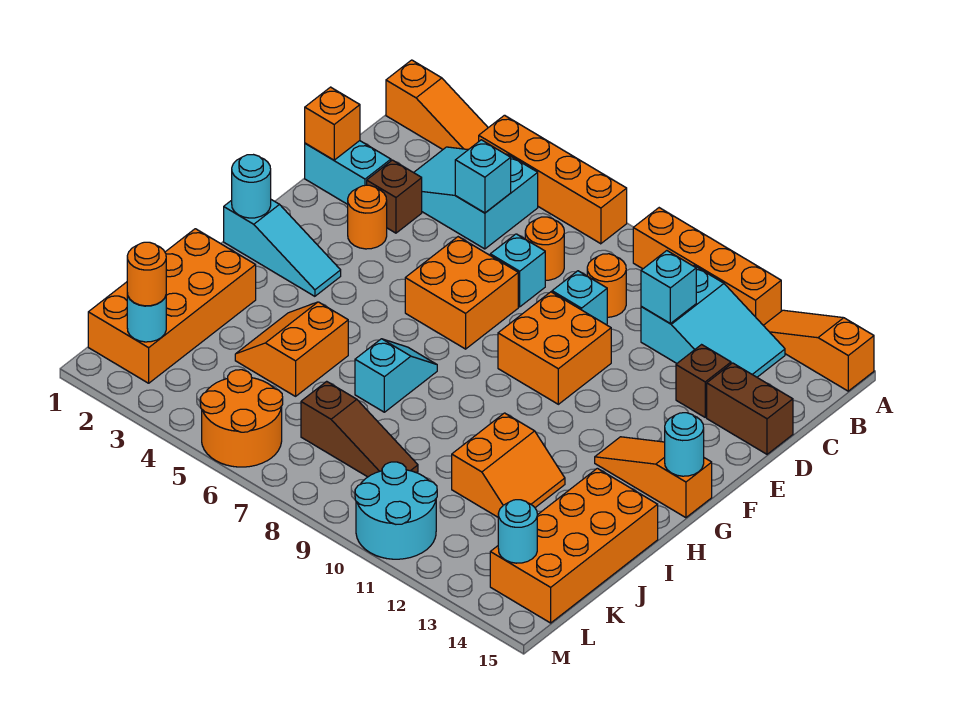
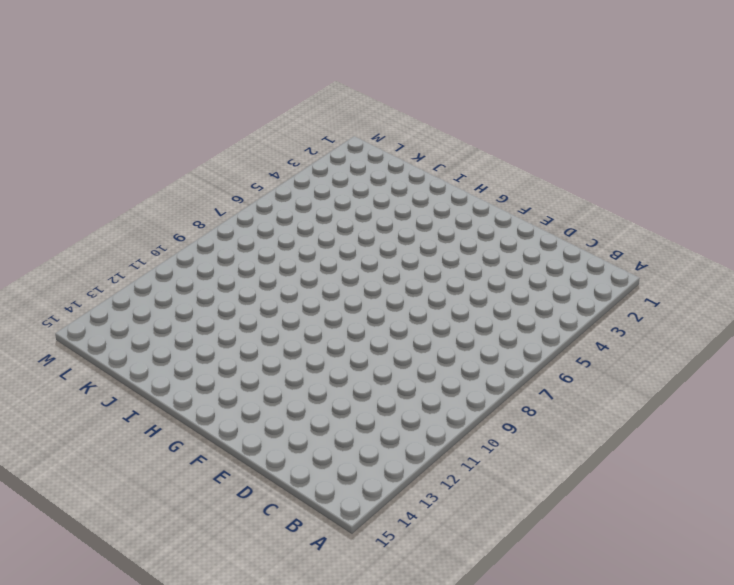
none -> orange 1x3 slope [386,60,488,150]
none -> orange 1x4 brick [479,115,627,244]
none -> orange 1x4 brick [633,208,781,325]
none -> orange 1x3 slope [763,310,874,391]

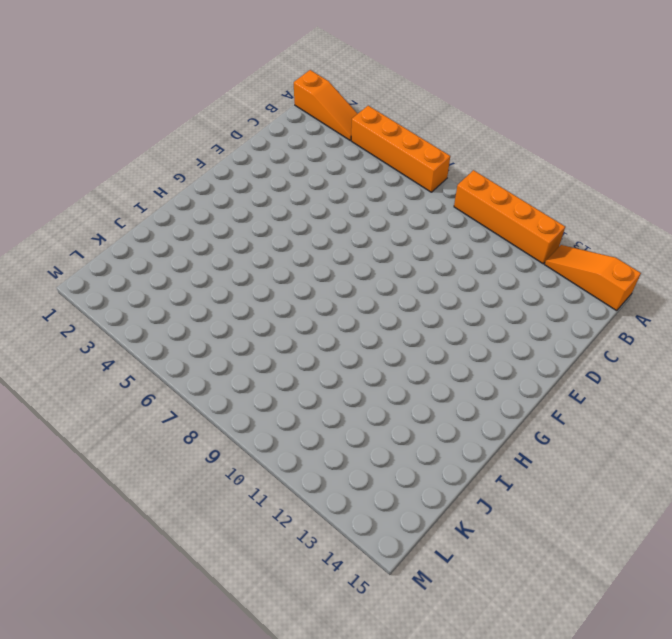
none -> cyan 2x3 slope [414,147,538,249]
none -> cyan 2x3 slope [641,266,785,377]
none -> orange 1x1 round brick [525,217,564,280]
none -> orange 1x1 round brick [587,254,626,317]

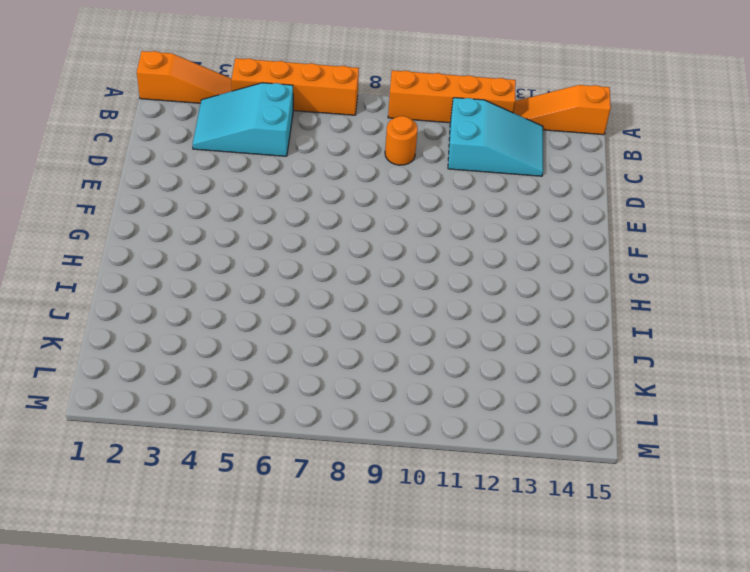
none -> orange 1x1 round brick [525,217,564,280]
none -> cyan 1x2 brick [305,141,391,204]
none -> brown 1x1 brick [367,160,422,233]
none -> cyan 1x1 brick [490,234,545,307]

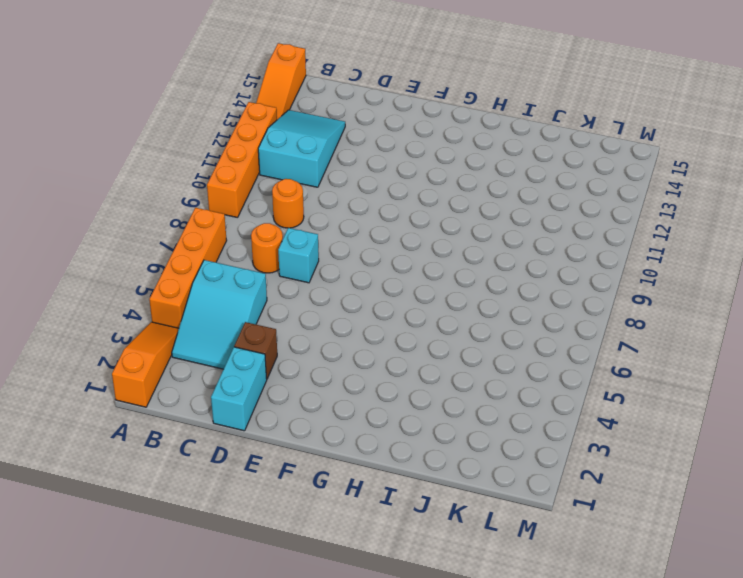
none -> cyan 1x1 brick [552,271,607,325]
none -> brown 1x1 brick [676,345,731,417]
none -> brown 1x2 brick [707,363,793,454]
none -> orange 1x1 round brick [348,185,387,249]

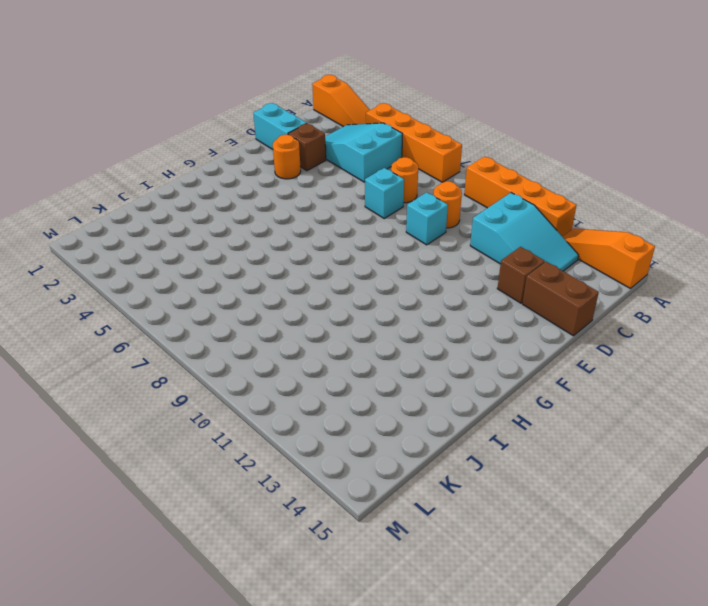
none -> orange 2x2 brick [405,237,518,349]
none -> orange 2x2 brick [498,292,611,404]
none -> cyan 1x3 slope [224,200,341,296]
none -> orange 1x3 slope [595,437,712,518]

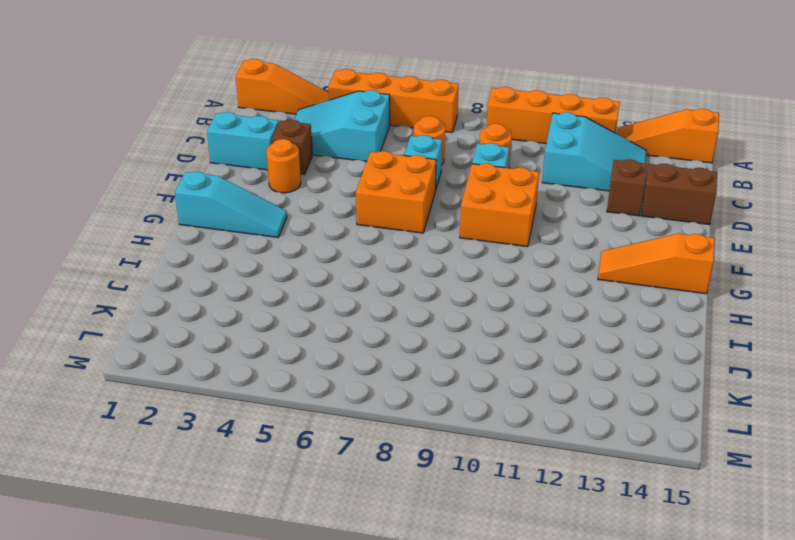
none -> cyan 1x2 slope [355,339,437,412]
none -> orange 2x4 brick [88,229,256,383]
none -> orange 2x2 slope [235,302,348,396]
none -> orange 2x2 slope [452,413,565,517]

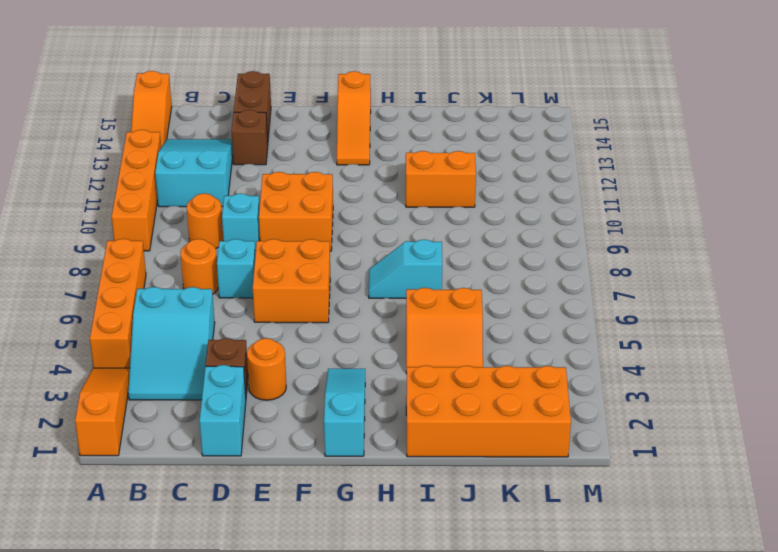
none -> orange 2x4 brick [490,468,658,623]
none -> brown 1x3 slope [301,381,418,477]
none -> orange 2x2 round brick [200,370,283,467]
none -> cyan 2x2 round brick [355,462,437,559]

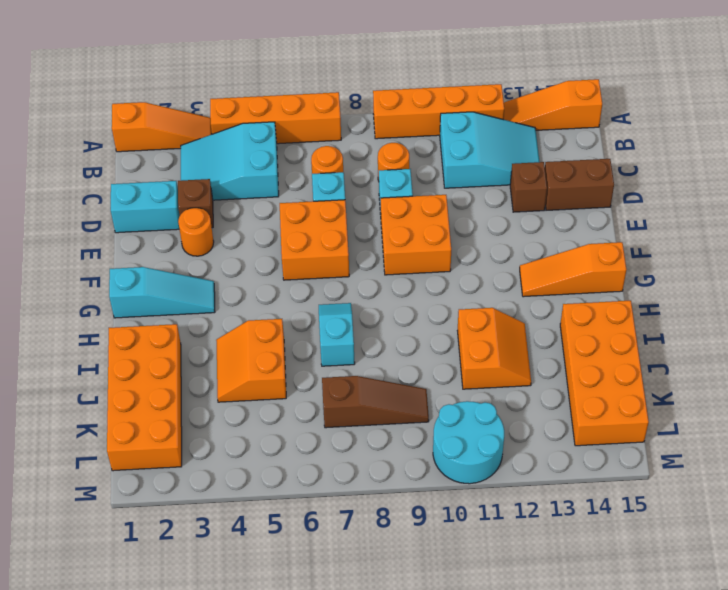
none -> orange 2x2 round brick [200,370,283,467]
none -> cyan 1x1 brick [455,140,511,213]
none -> cyan 1x1 brick [641,251,696,323]
none -> orange 1x1 brick [305,87,360,160]

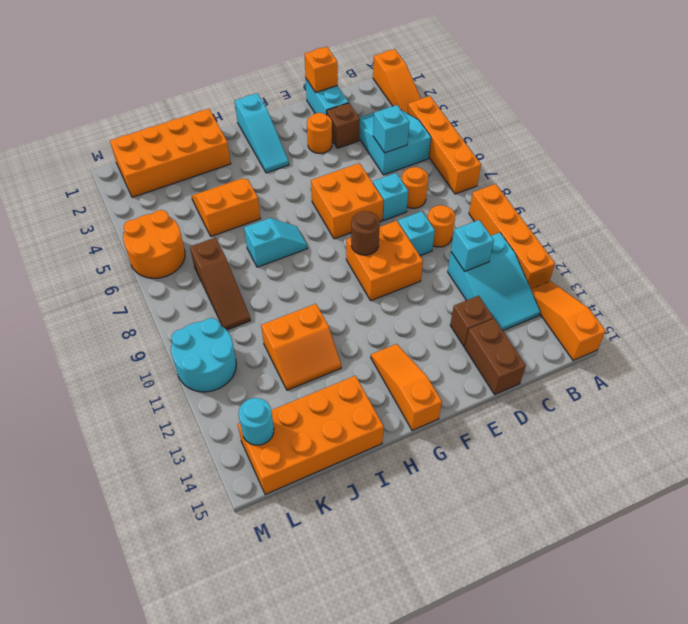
brown 1x1 round brick [351,211,380,255] -> none
none -> cyan 1x1 round brick [232,155,271,218]
none -> cyan 1x1 round brick [665,413,704,476]
none -> cyan 1x1 round brick [127,293,166,342]
none -> orange 1x1 round brick [127,242,166,306]

